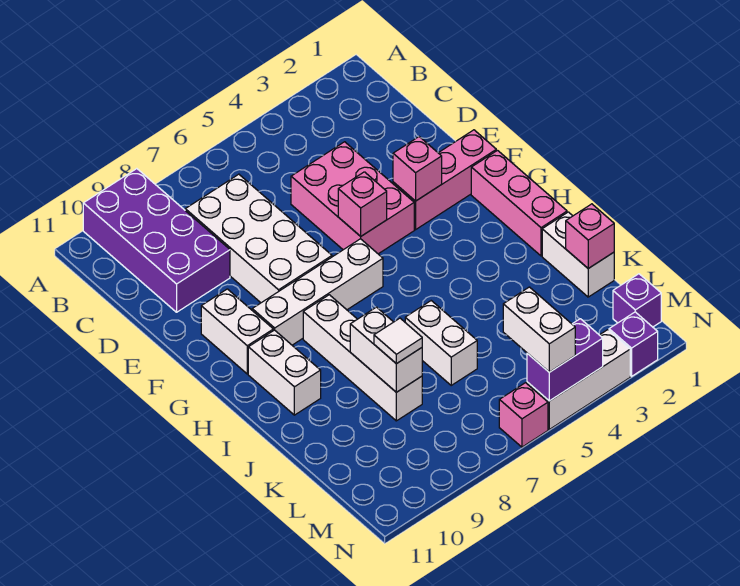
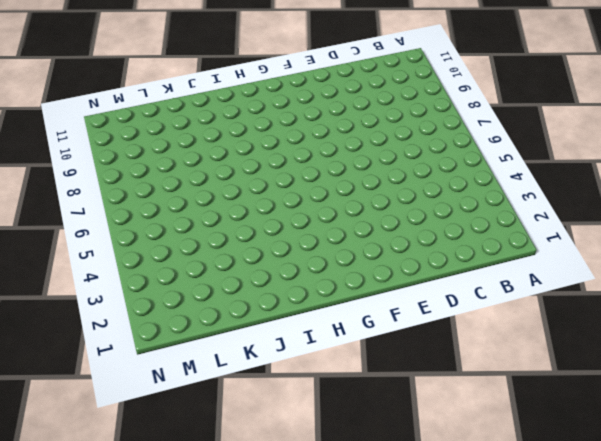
none -> purple 2x4 brick [83,169,230,312]
none -> white 2x4 brick [185,174,332,303]
none -> pink 2x3 brick [291,142,414,254]

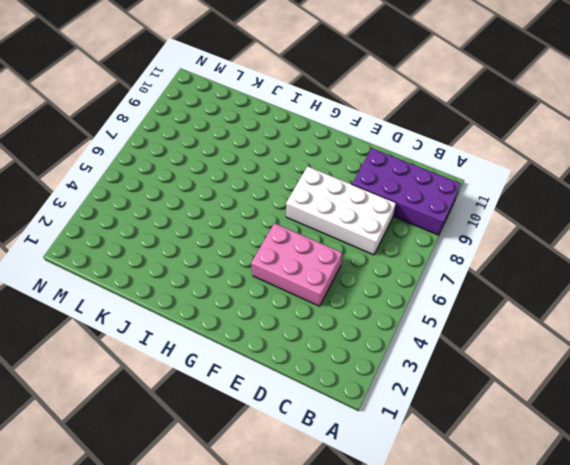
none -> pink 1x3 brick [393,130,496,230]
none -> white 1x2 brick [201,289,273,374]
none -> pink 1x3 brick [471,151,567,256]

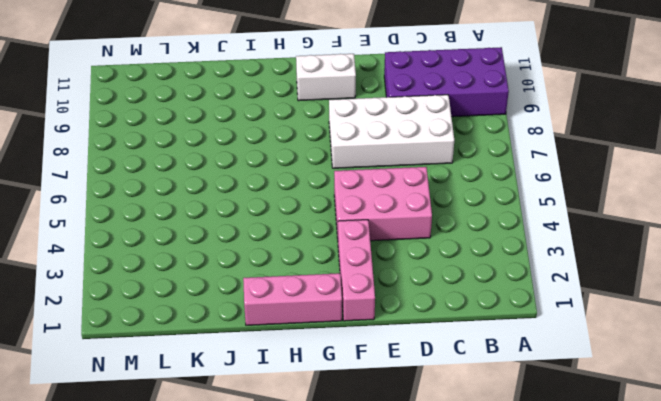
none -> white 1x4 brick [252,239,383,345]
none -> white 1x4 brick [303,295,422,421]
none -> white 1x2 brick [248,330,321,415]

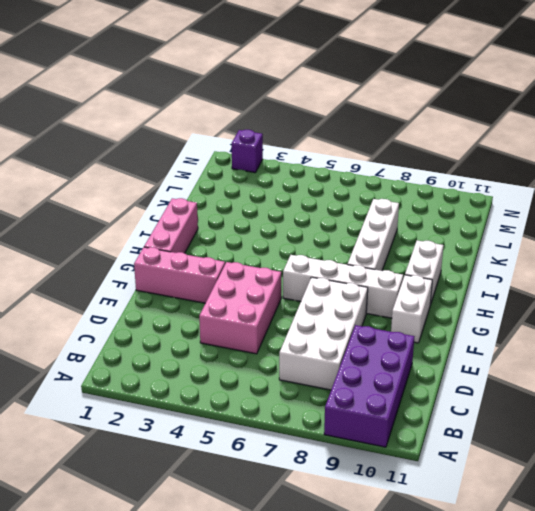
none -> white 1x2 brick [542,212,614,297]
none -> white 1x2 brick [405,301,477,385]
none -> purple 1x1 brick [613,274,661,327]

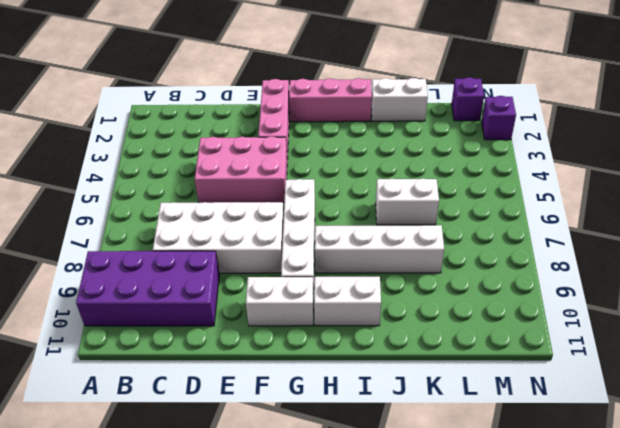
none -> white 1x3 brick [527,330,630,429]
none -> pink 1x1 brick [499,383,548,447]
none -> pink 1x1 brick [393,137,442,201]

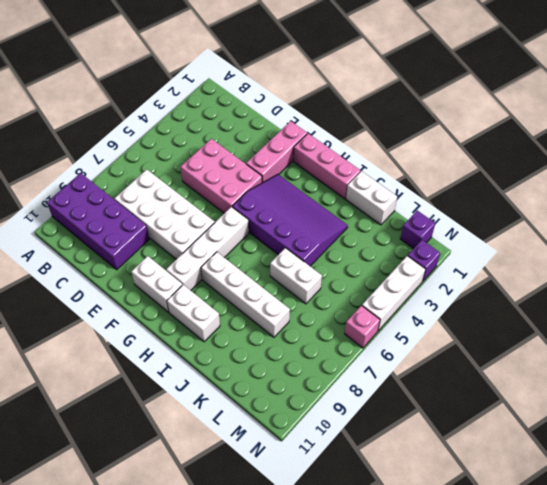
purple 3x4 slope [232,174,348,266] -> none
none -> pink 1x1 brick [393,137,442,201]
none -> pink 1x1 brick [338,172,387,236]
none -> white 1x2 brick [350,307,422,392]

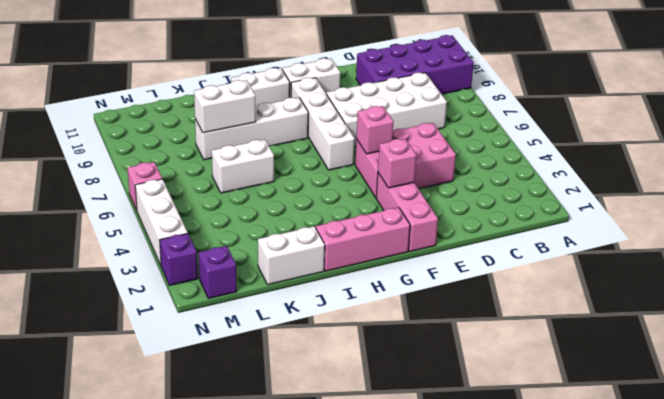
none -> pink 1x1 brick [566,204,614,268]
none -> purple 1x2 brick [527,319,603,401]
none -> white 1x1 tile [374,318,422,364]

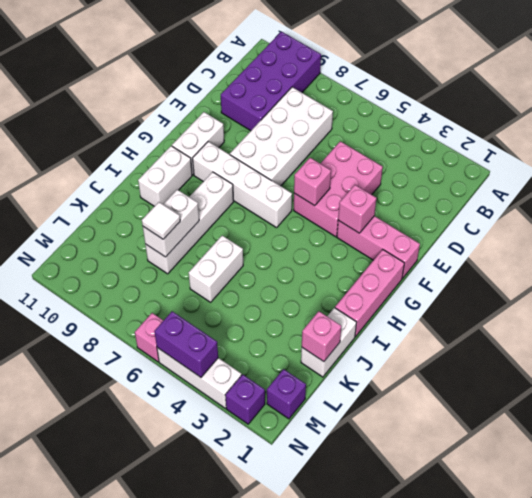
none -> white 1x2 brick [503,287,575,372]

